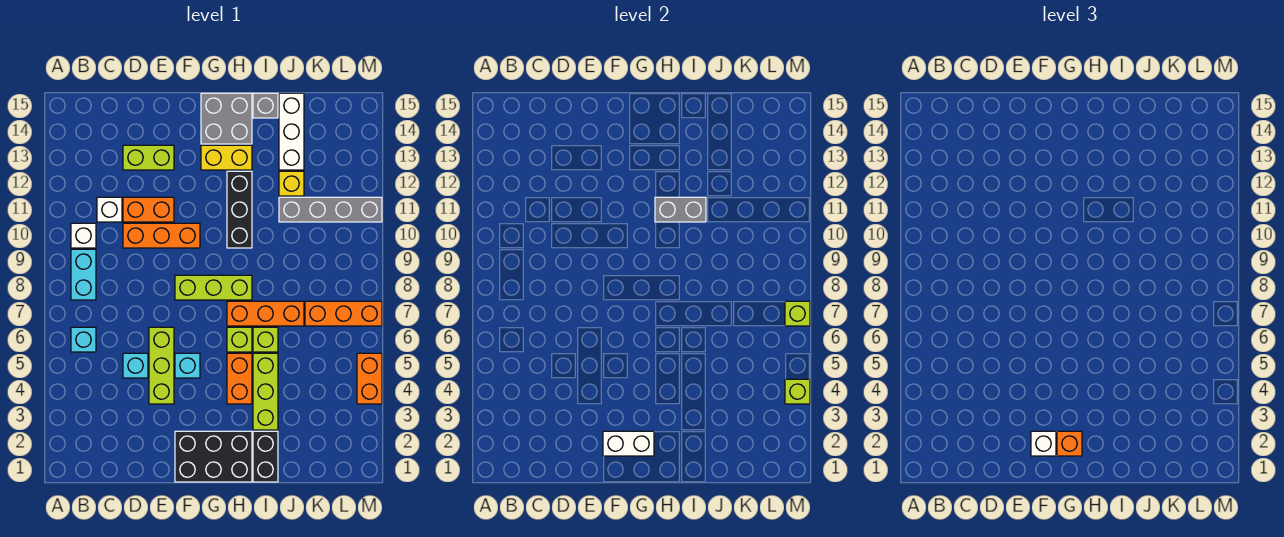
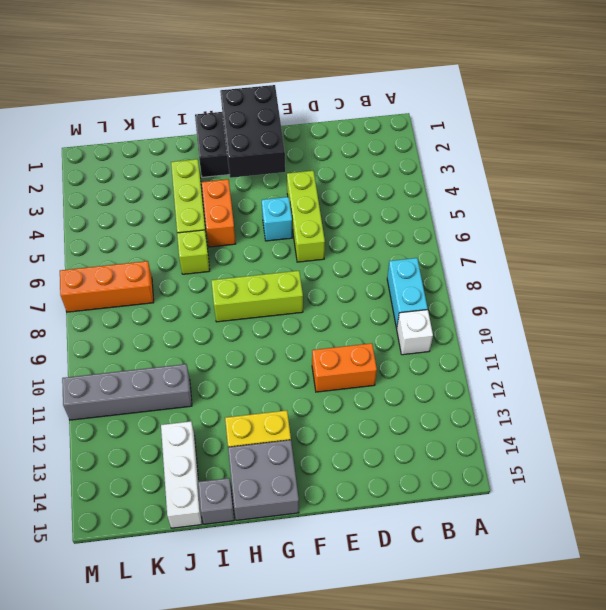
black 2x3 brick [220,85,285,178] -> white 1x2 brick [603,431,654,456]
none -> cyan 1x1 brick [71,327,96,352]
none -> white 1x1 brick [97,197,122,222]
none -> cyan 1x1 brick [123,353,148,378]
none -> orange 1x3 brick [123,223,200,248]

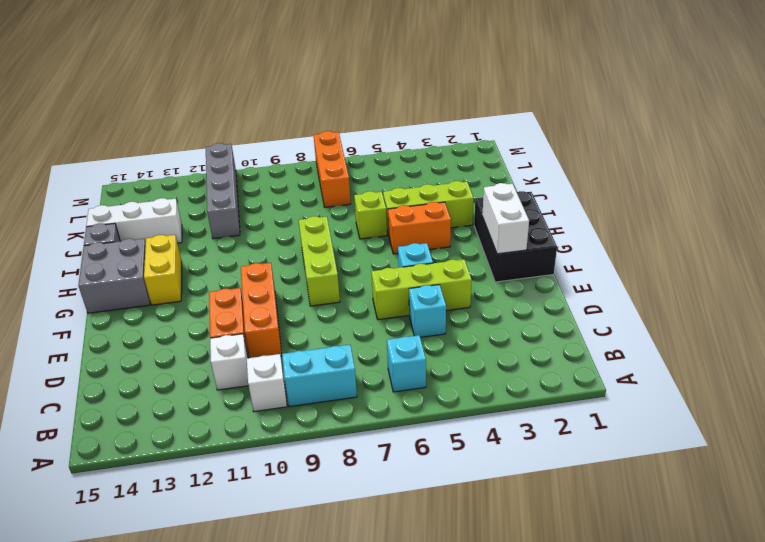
none -> lime 1x2 brick [123,145,174,170]
none -> lime 1x1 brick [227,327,252,352]
none -> orange 1x3 brick [227,301,304,326]
none -> black 1x3 brick [227,171,252,248]

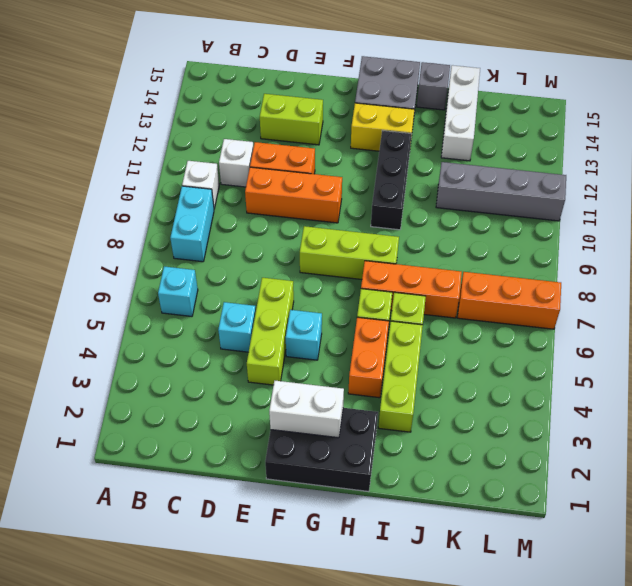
none -> black 1x2 brick [253,431,278,482]
none -> yellow 1x1 brick [279,171,304,196]
none -> orange 1x2 brick [357,353,382,404]
none -> grey 1x2 brick [655,197,706,222]

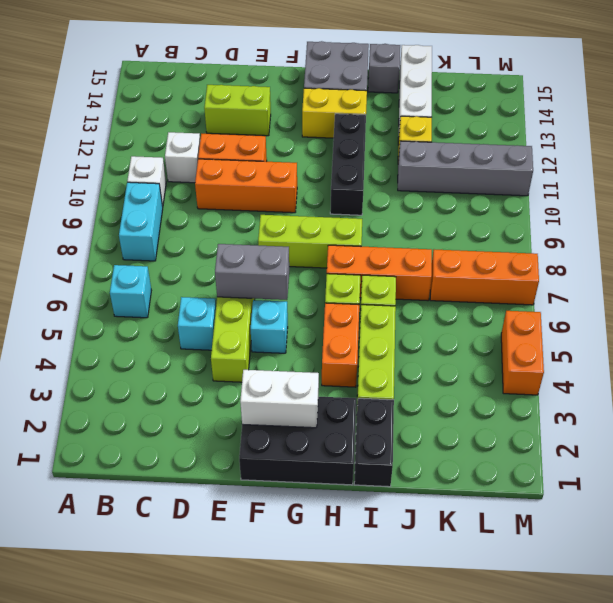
grey 1x2 brick [215,244,289,300] -> grey 1x2 brick moved to [655,197,706,222]
none -> lime 1x1 brick [785,379,810,404]
none -> lime 1x1 brick [785,301,810,326]
none -> white 1x1 brick [1031,431,1056,456]
none -> orange 1x1 brick [1057,431,1082,456]

